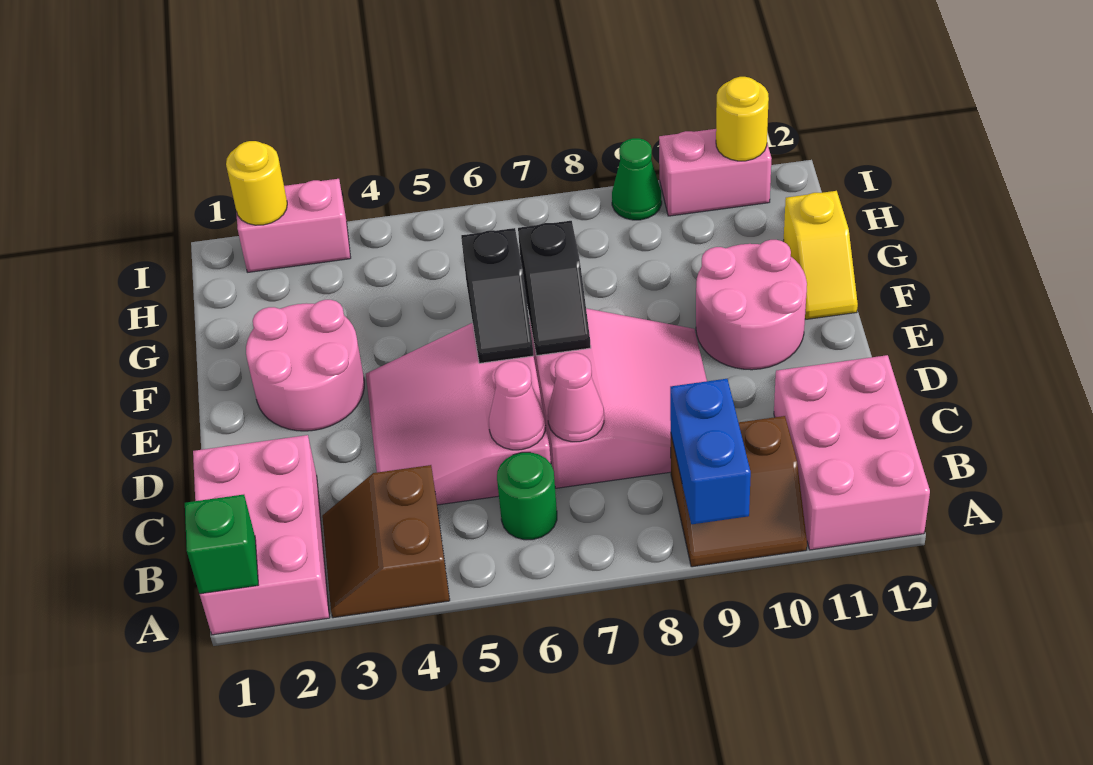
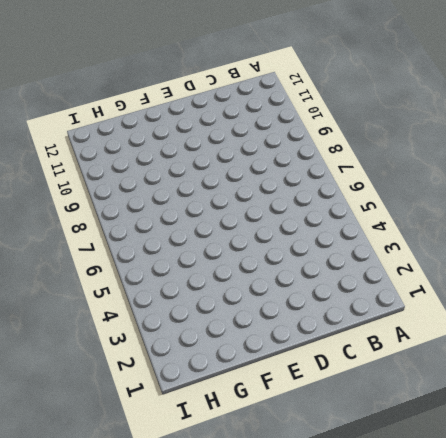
none -> pink 2x3 brick [193,435,330,635]
none -> brown 2x2 slope [322,465,450,618]
none -> brown 2x2 slope [671,416,807,567]

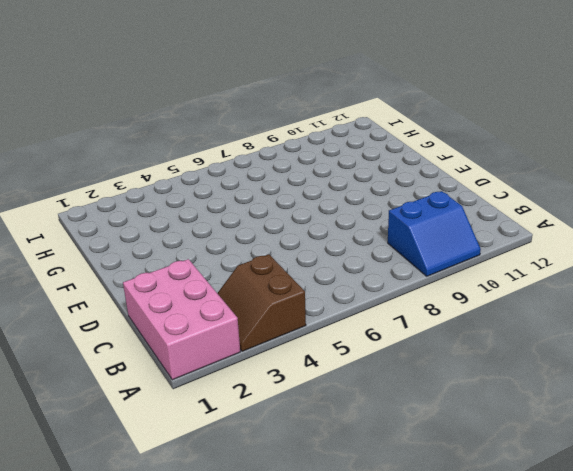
blue 2x2 slope [388,191,481,276] -> brown 2x2 slope [671,416,807,567]
none -> pink 2x3 brick [774,355,930,550]
none -> green 1x1 round brick [497,452,557,540]
none -> pink 3x3 slope [366,323,551,505]

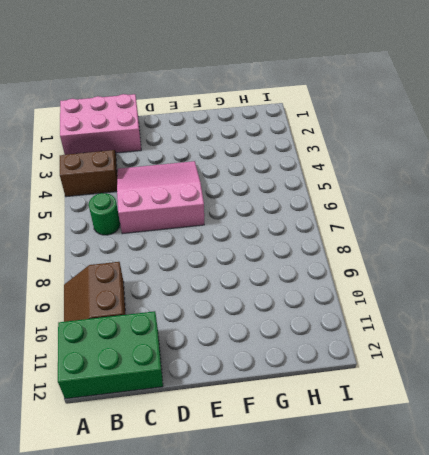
green 2x3 brick [58,311,163,399] -> pink 2x3 brick [774,355,930,550]
none -> pink 3x3 slope [529,308,707,488]
none -> pink 2x2 round brick [246,300,364,431]
none -> pink 2x2 round brick [696,240,807,370]

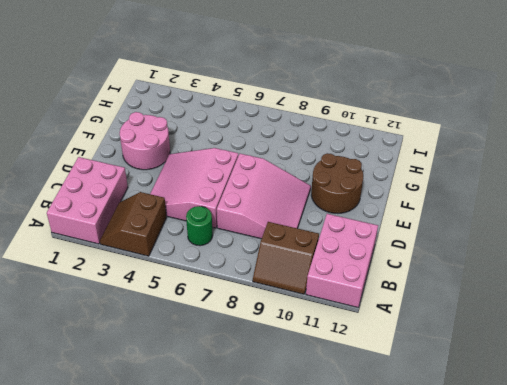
brown 2x2 round brick [311,153,363,213] -> pink 2x2 round brick [696,240,807,370]
none -> yellow 1x2 slope [783,191,858,319]
none -> pink 1x2 brick [236,179,351,272]
none -> green 1x1 cone [612,138,662,220]

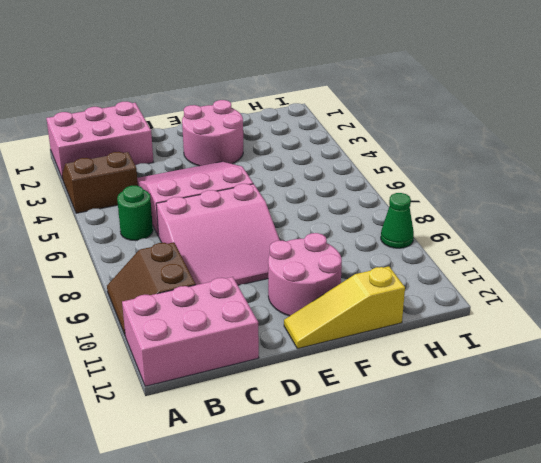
yellow 1x3 slope [284,266,405,349] -> yellow 1x2 slope [783,191,858,319]
none -> pink 1x2 brick [236,179,351,272]
none -> pink 1x2 brick [659,129,772,216]
none -> green 1x1 brick [185,495,258,594]

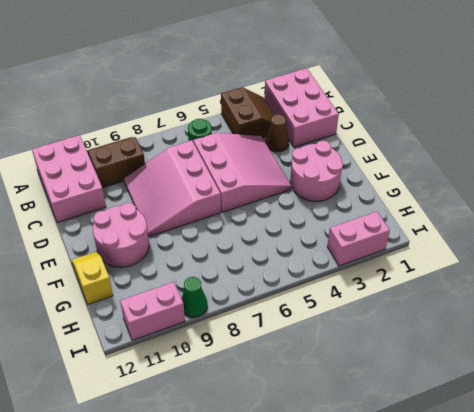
brown 1x1 cone [266,114,289,152] -> none
none -> green 1x1 brick [185,495,258,594]
none -> blue 1x2 brick [670,379,751,524]
none -> pink 1x1 cone [489,361,546,450]

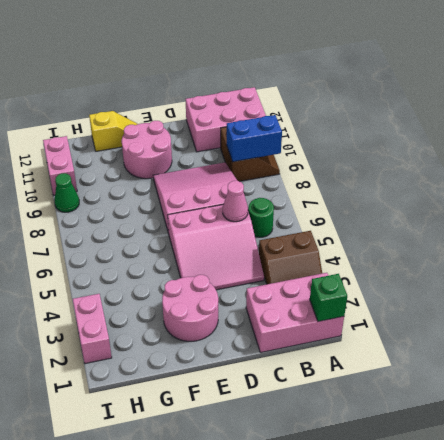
none -> pink 1x1 cone [548,353,604,442]
none -> black 1x2 slope [461,228,534,363]
none -> black 1x2 slope [518,221,591,356]

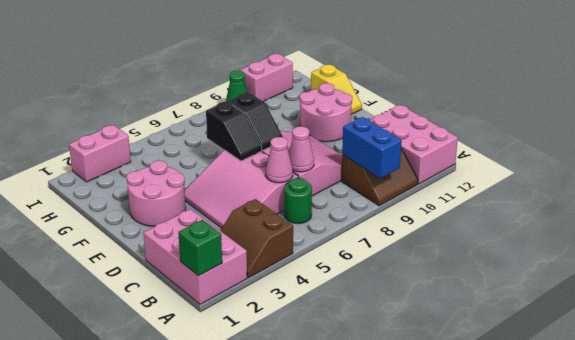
none -> yellow 1x1 round brick [226,141,287,225]
none -> yellow 1x1 round brick [716,77,769,161]

